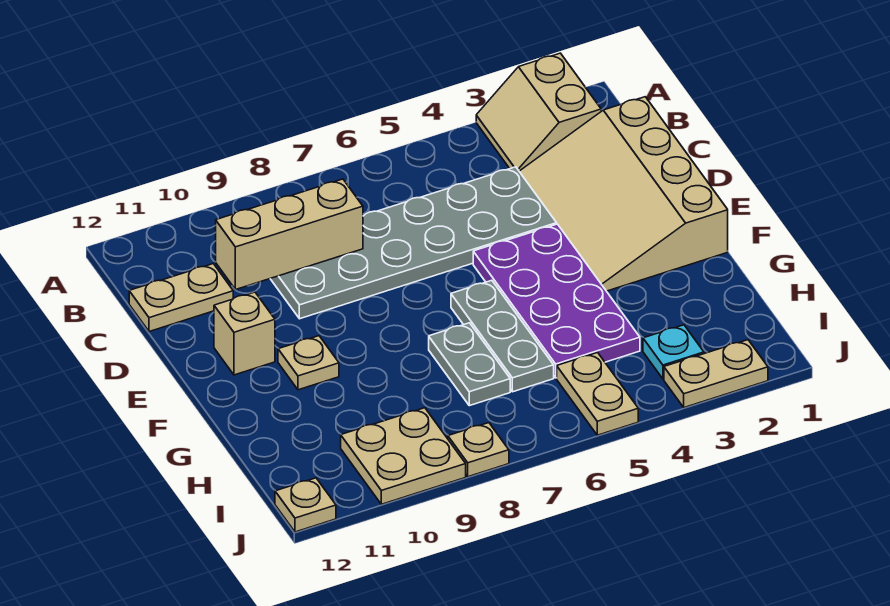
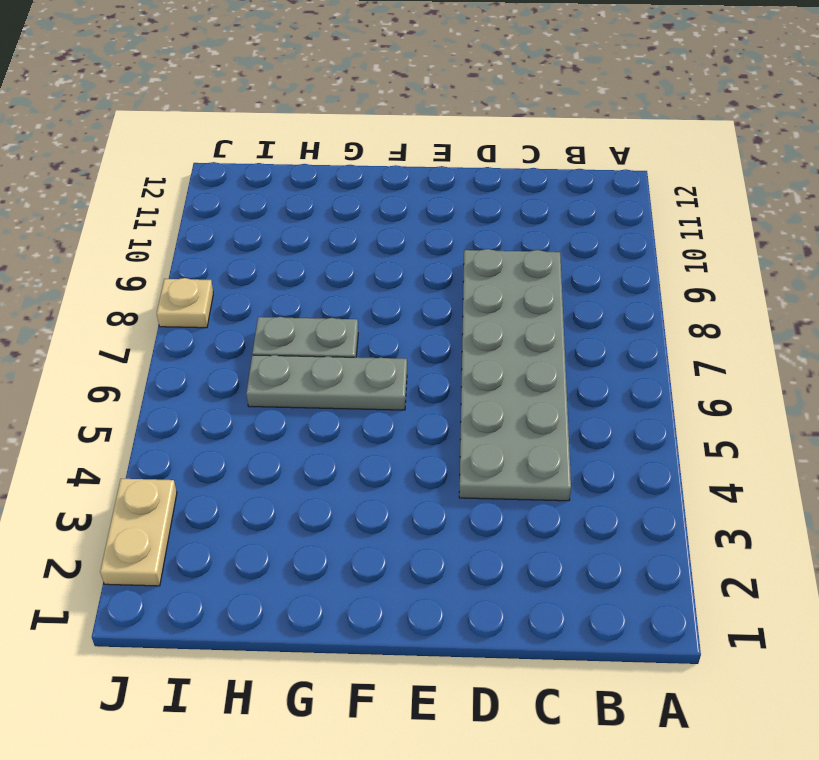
none -> tan 2x2 slope [476,53,601,171]
none -> tan 3x4 slope [519,97,728,291]
none -> tan 1x2 plate [129,264,233,332]

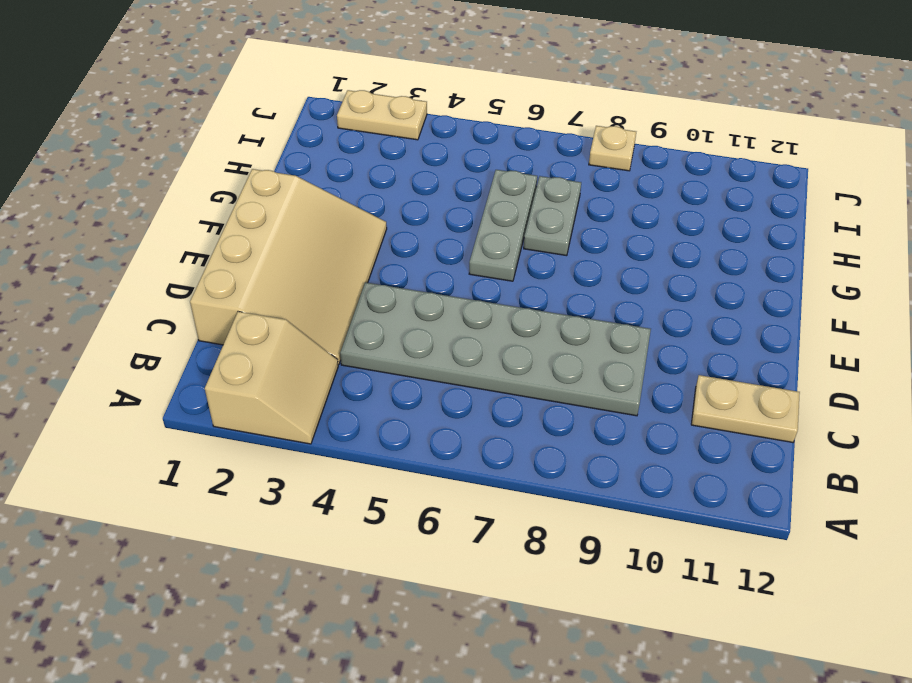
none -> purple 2x4 plate [473,224,640,378]
none -> tan 1x1 brick [214,292,275,375]
none -> tan 1x1 plate [278,336,339,390]

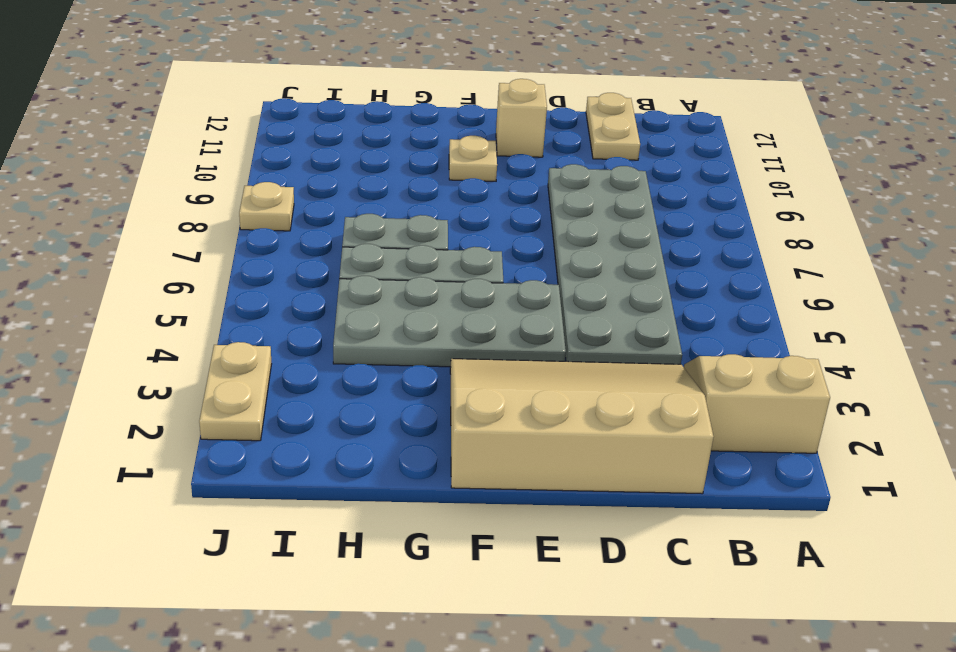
grey 2x4 plate [333,276,566,367] -> purple 2x4 plate [473,224,640,378]
none -> cyan 1x1 plate [643,325,704,379]
none -> tan 1x2 plate [557,353,638,435]
none -> tan 2x2 plate [341,408,466,504]

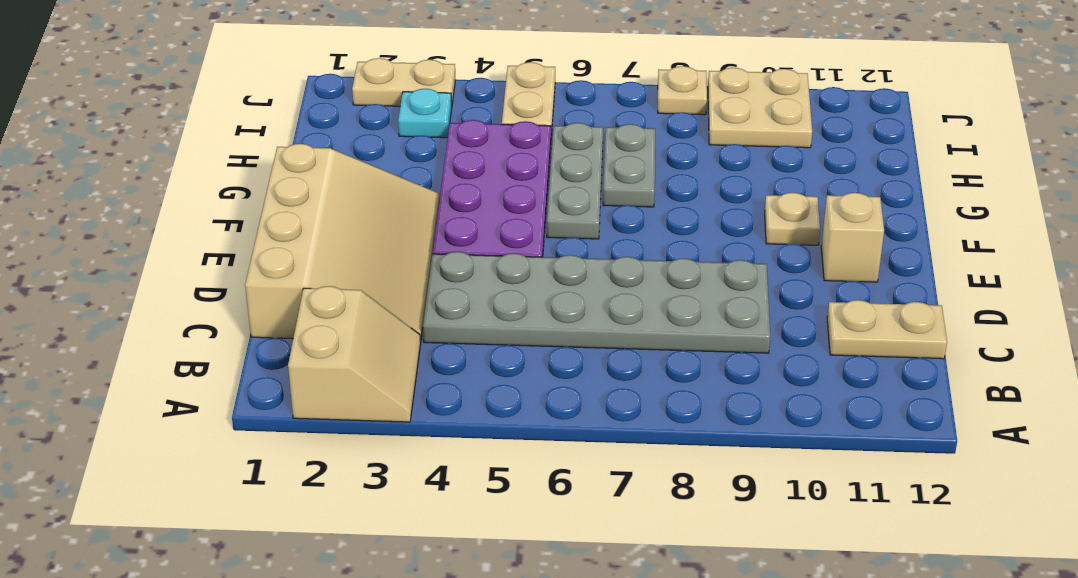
none -> tan 1x1 plate [275,478,336,532]
none -> tan 1x3 brick [216,179,363,290]

